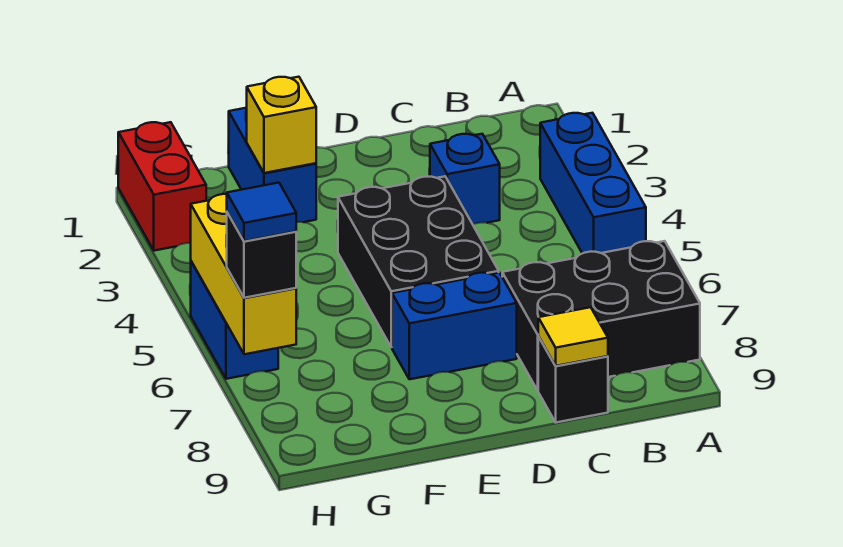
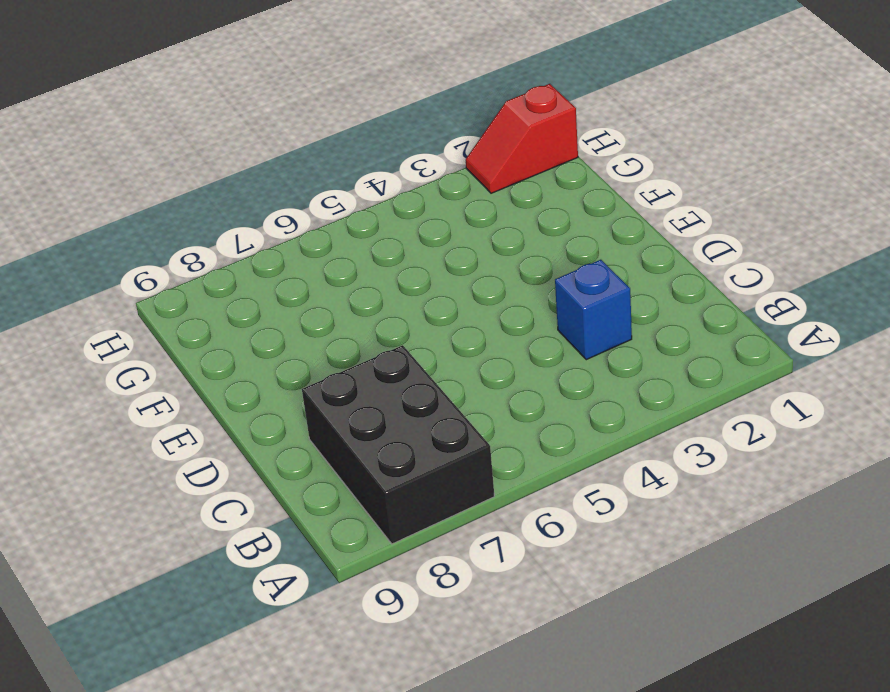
red 1x2 slope [466,84,578,193] -> red 1x2 brick [118,122,206,251]
none -> blue 1x3 brick [540,113,646,253]
none -> black 1x1 brick [538,336,608,422]
none -> black 2x3 brick [338,176,499,347]

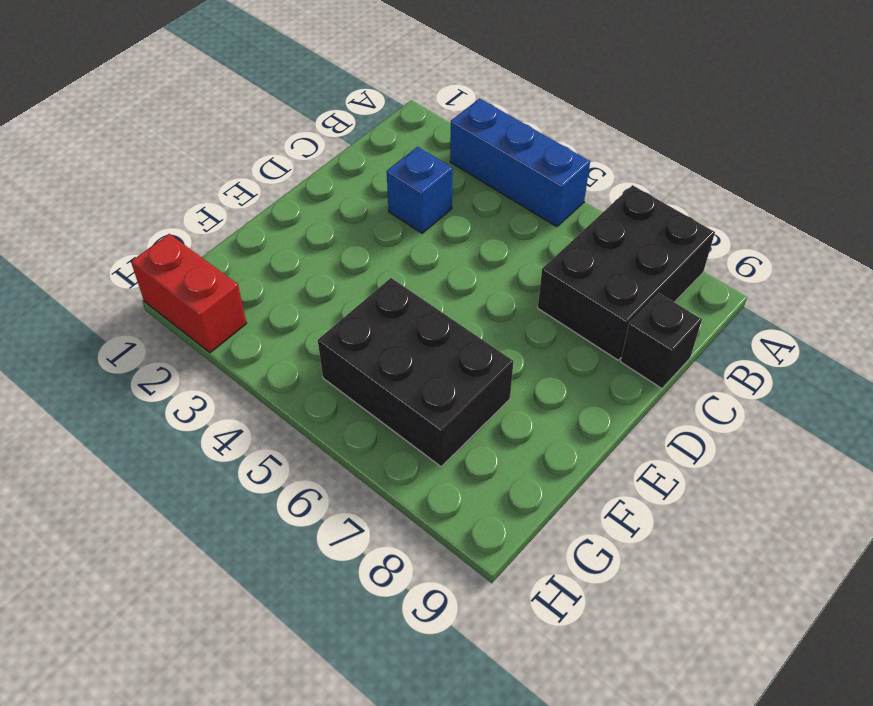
black 2x3 brick [318,278,514,467] -> black 2x3 brick moved to [338,176,499,347]
none -> blue 1x2 brick [392,273,517,379]
none -> blue 1x2 brick [229,108,316,222]
none -> blue 1x2 brick [191,261,278,379]

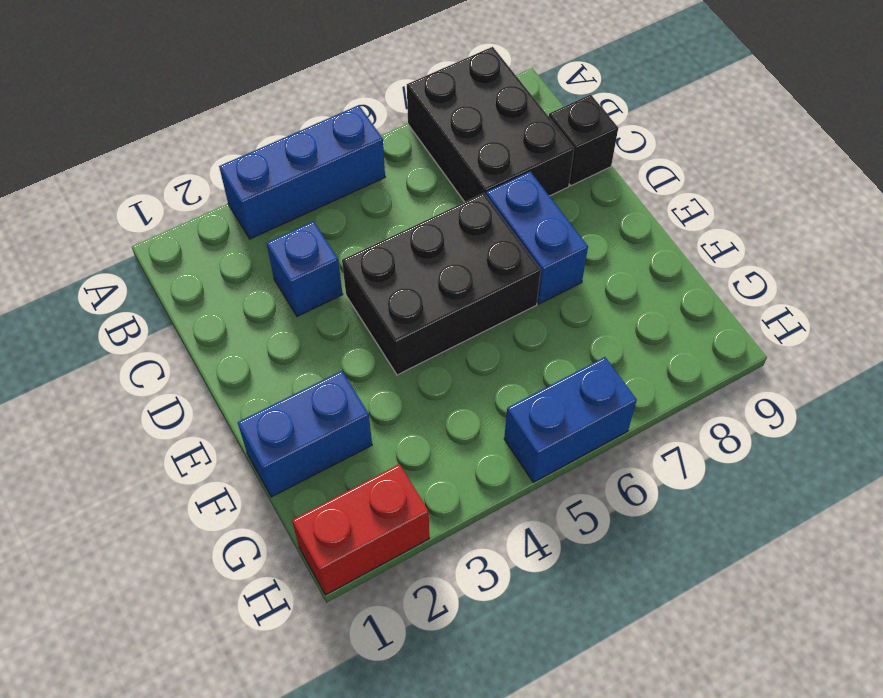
none -> yellow 1x1 tile [538,307,608,366]
none -> yellow 1x1 brick [247,77,316,173]
none -> yellow 1x3 brick [191,194,296,354]

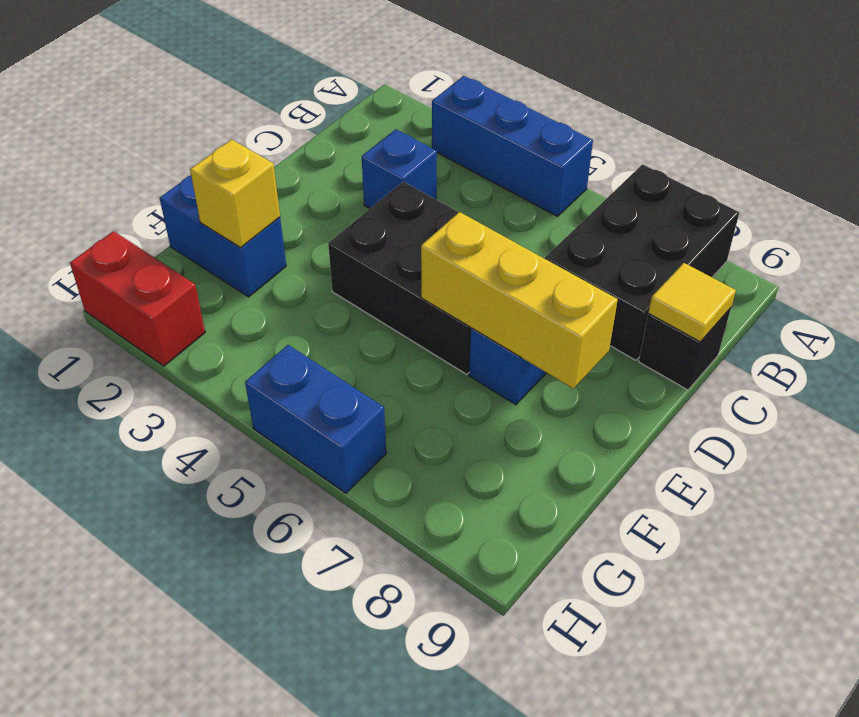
yellow 1x3 brick [421,212,618,389] -> yellow 1x3 brick moved to [191,194,296,354]
none -> black 1x1 brick [227,212,296,298]
none -> blue 1x1 tile [227,183,296,241]

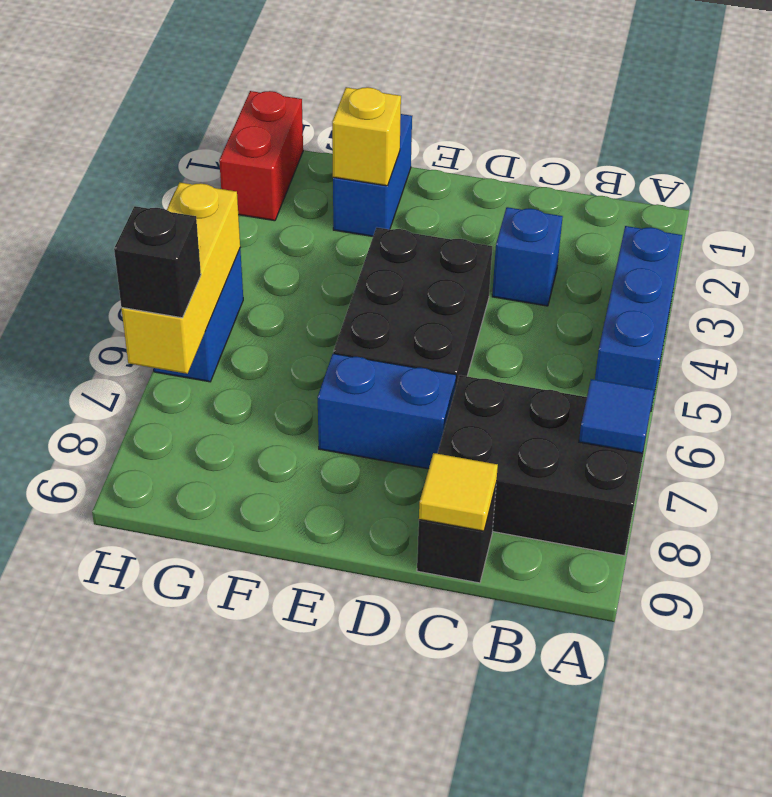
blue 1x1 tile [579,379,654,453] -> blue 1x1 tile moved to [227,183,296,241]

